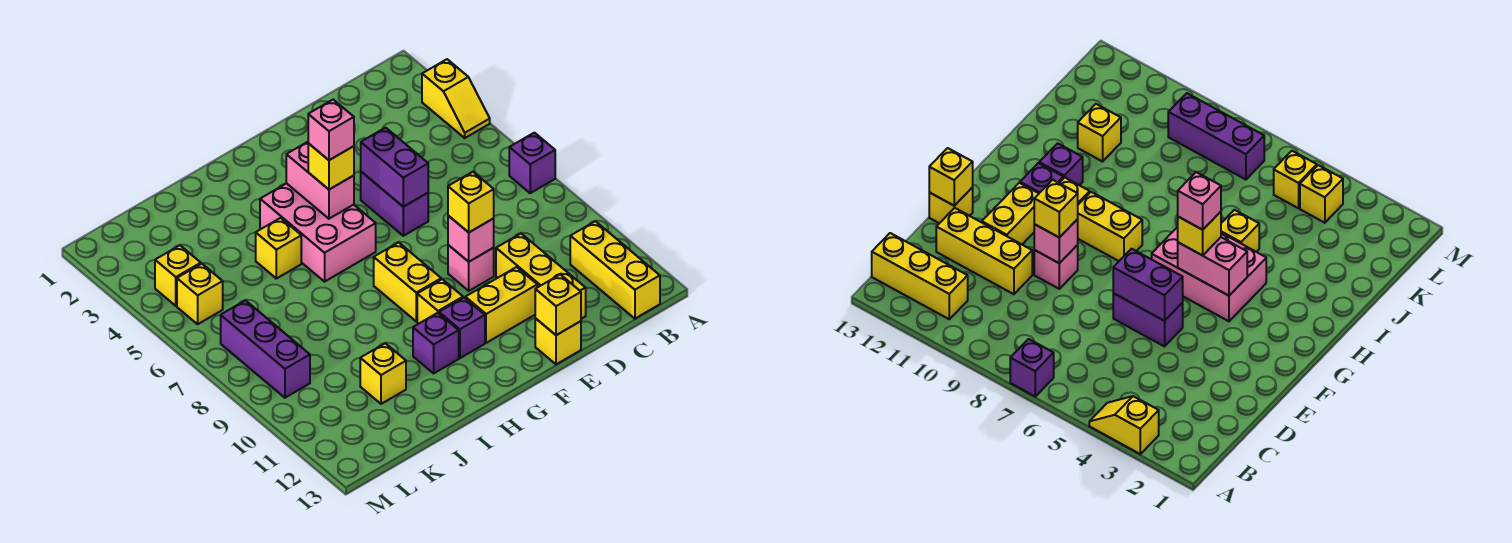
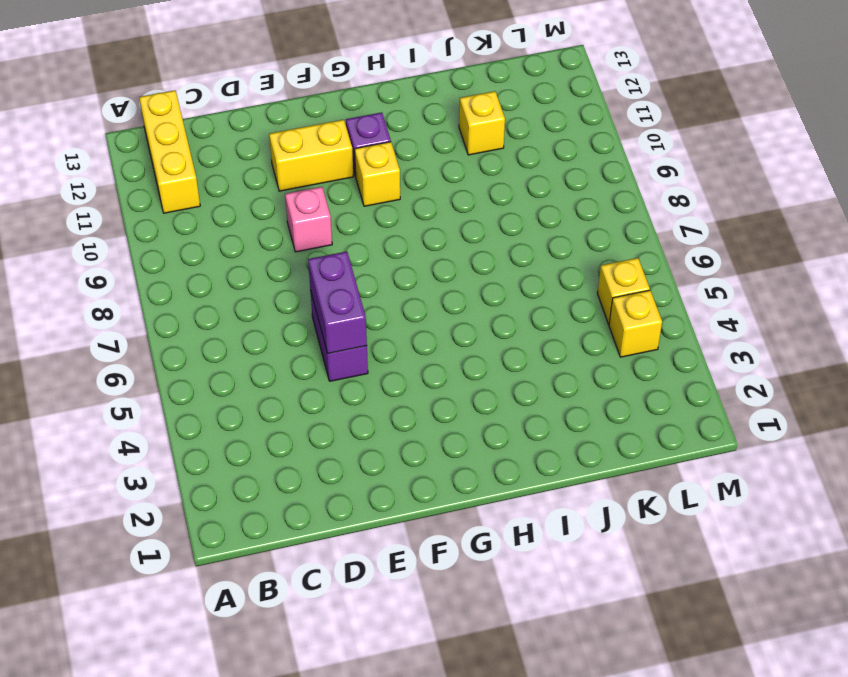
none -> yellow 1x2 slope [422,59,490,138]
none -> purple 1x1 brick [509,133,555,193]
none -> yellow 1x3 brick [496,234,586,319]

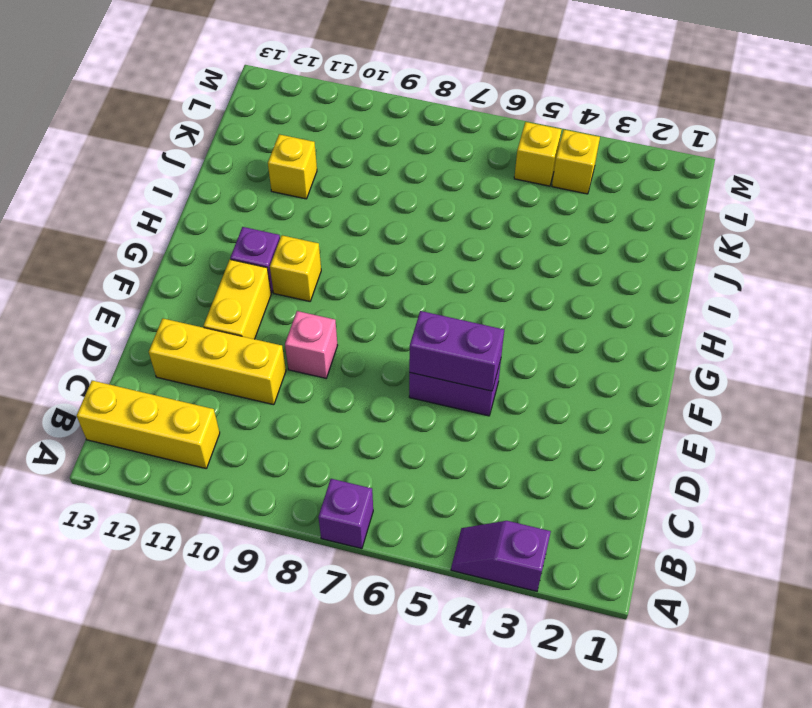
purple 1x2 slope [451,521,551,591] -> yellow 1x2 slope [422,59,490,138]
none -> yellow 1x1 brick [535,318,581,364]
none -> pink 2x3 brick [260,183,376,282]
none -> yellow 1x2 brick [374,242,441,321]

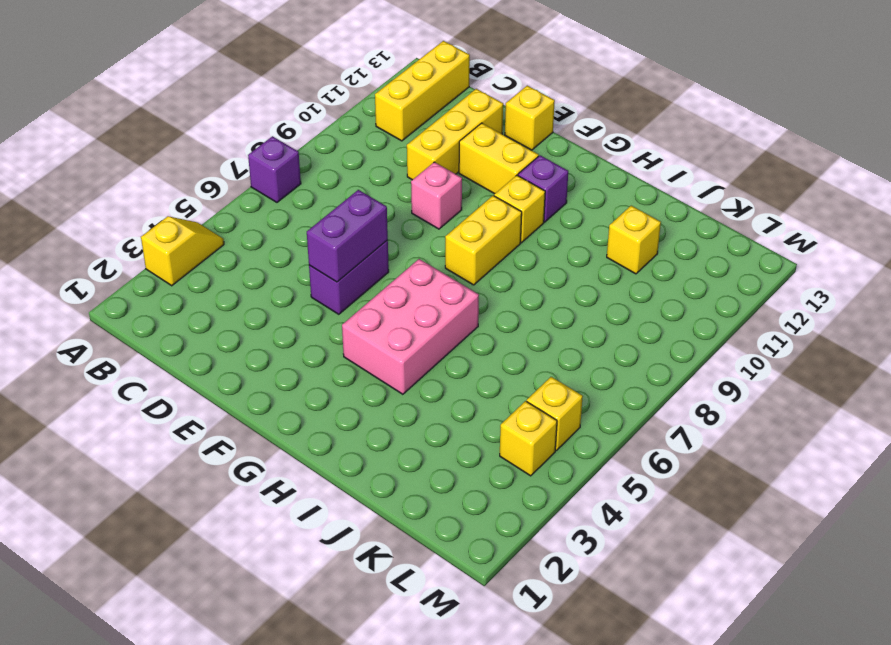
none -> purple 1x1 brick [413,313,459,373]
none -> yellow 1x1 brick [256,218,301,279]
none -> purple 1x3 brick [221,300,310,398]

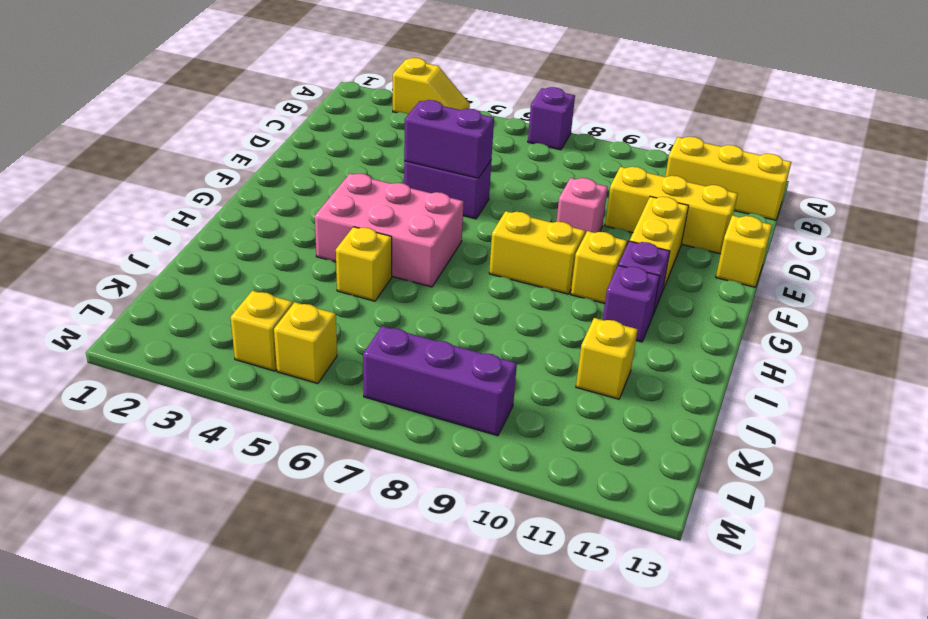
none -> pink 1x1 brick [448,216,494,262]
none -> yellow 1x1 brick [535,275,581,335]
none -> pink 1x2 brick [286,142,354,219]

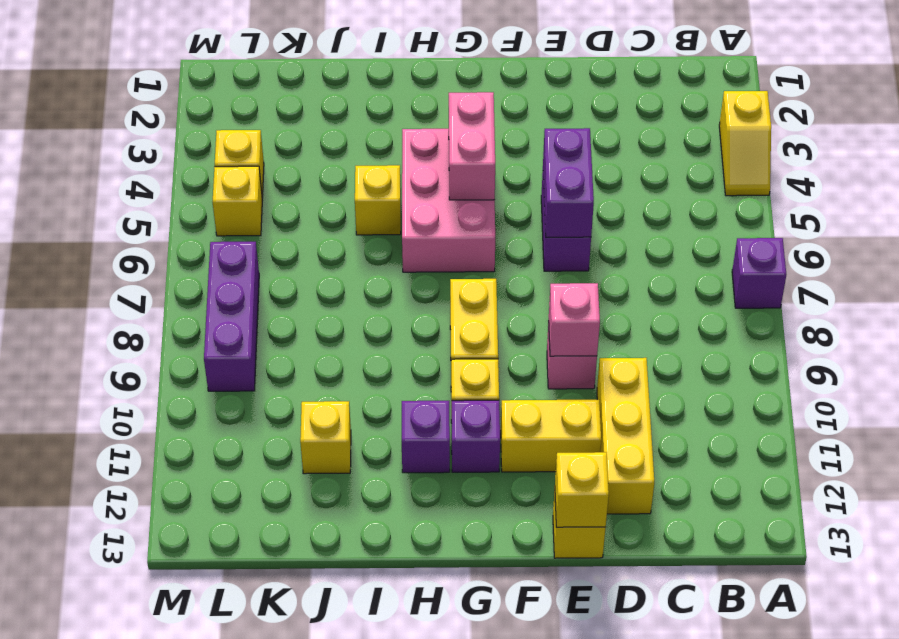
none -> yellow 1x3 brick [570,221,660,319]
none -> yellow 1x1 brick [448,172,494,232]
none -> yellow 1x1 brick [308,143,354,189]

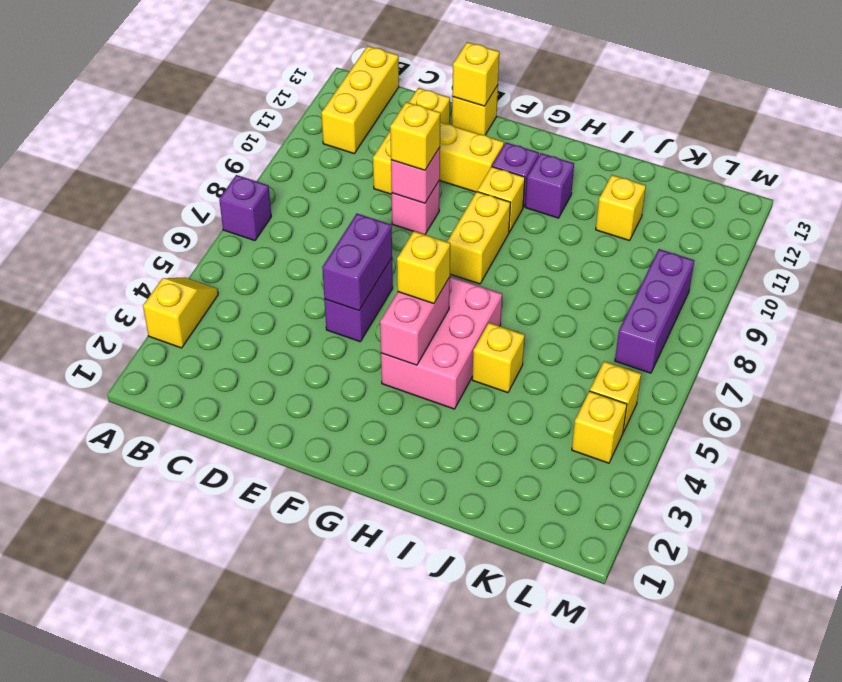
none -> pink 1x1 brick [308,100,354,160]

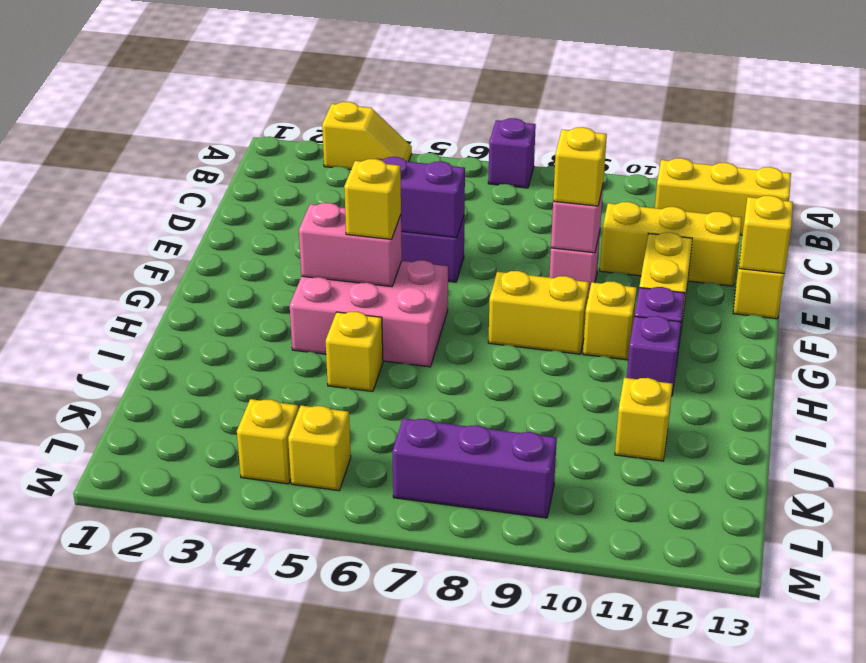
none -> pink 1x1 brick [308,100,354,160]

